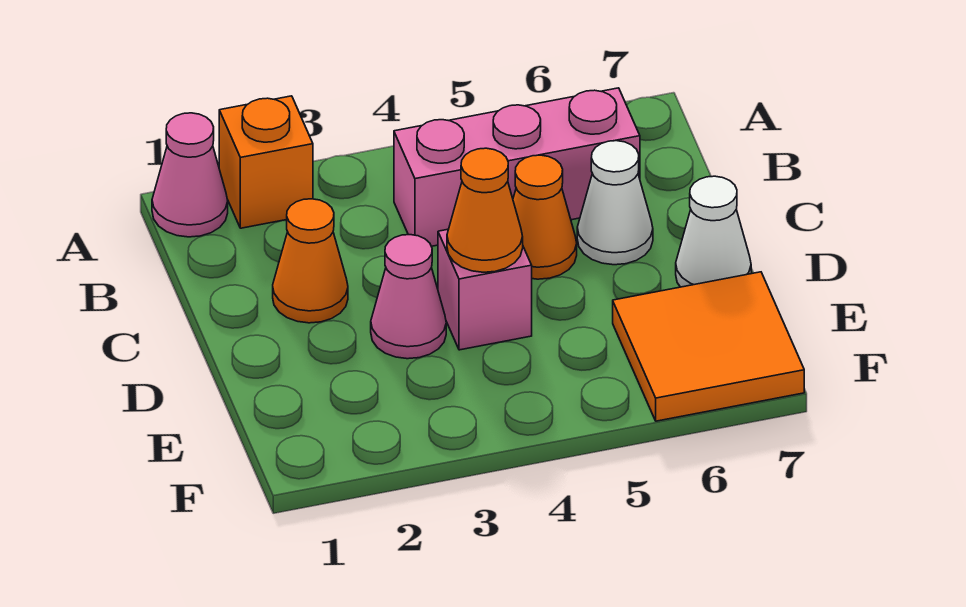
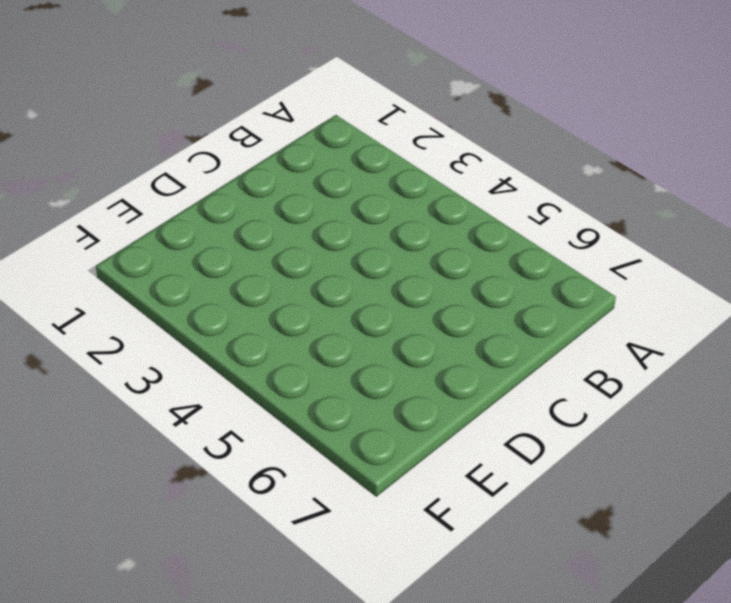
none -> pink 1x1 cone [152,113,228,237]
none -> orange 1x1 brick [219,96,313,228]

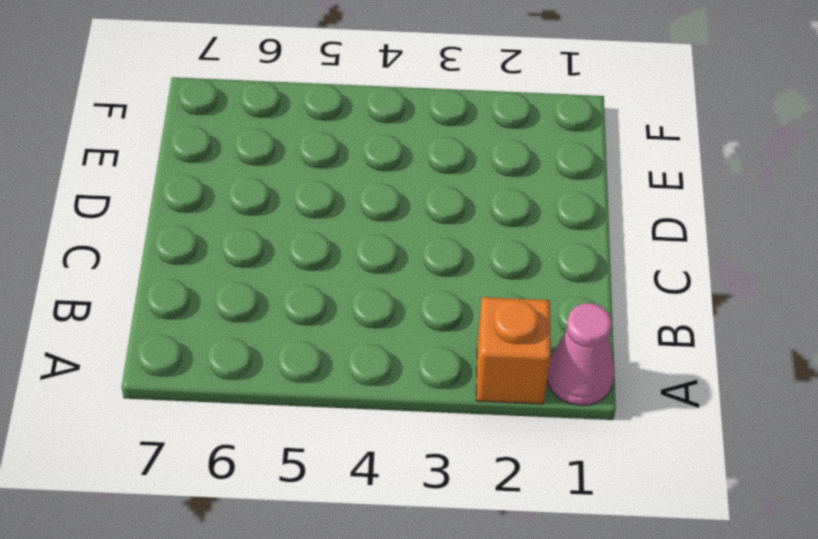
none -> pink 1x3 brick [394,88,640,246]
none -> orange 1x1 cone [273,199,348,323]

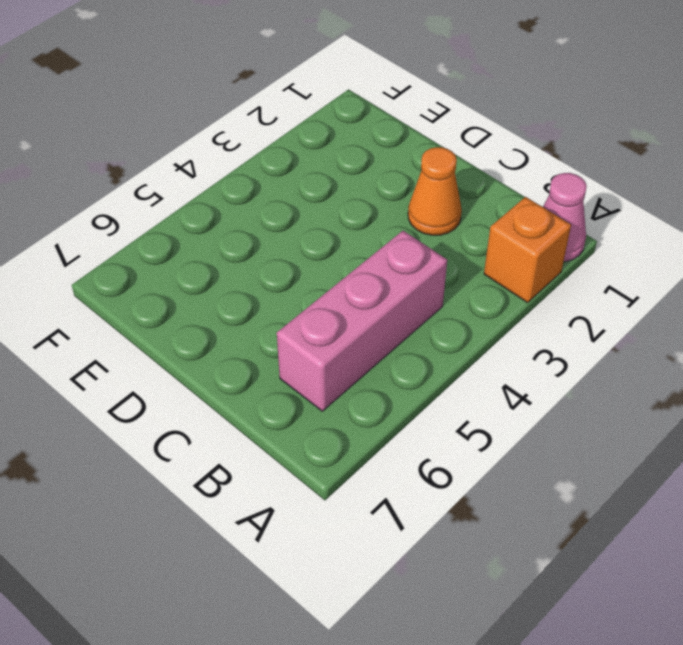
none -> orange 1x1 cone [513,155,577,279]
none -> white 1x1 cone [577,141,653,265]

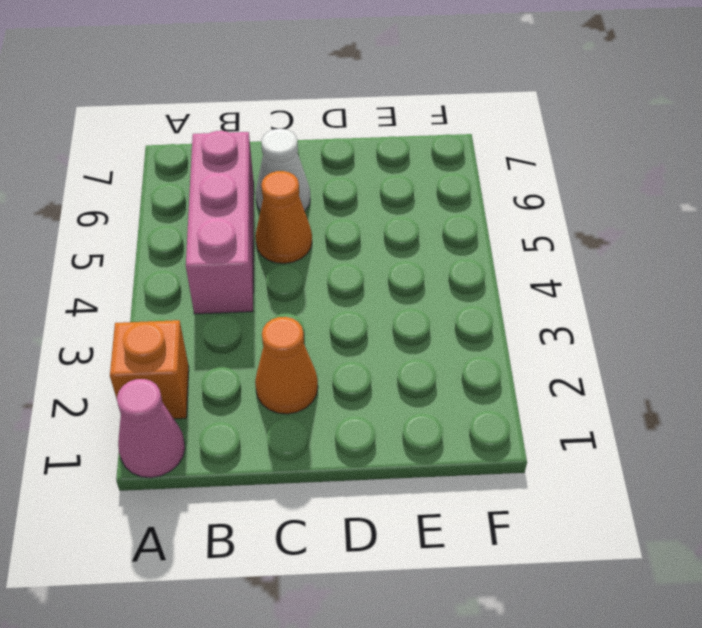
none -> pink 1x1 cone [371,235,446,359]
none -> pink 1x1 brick [438,229,532,350]

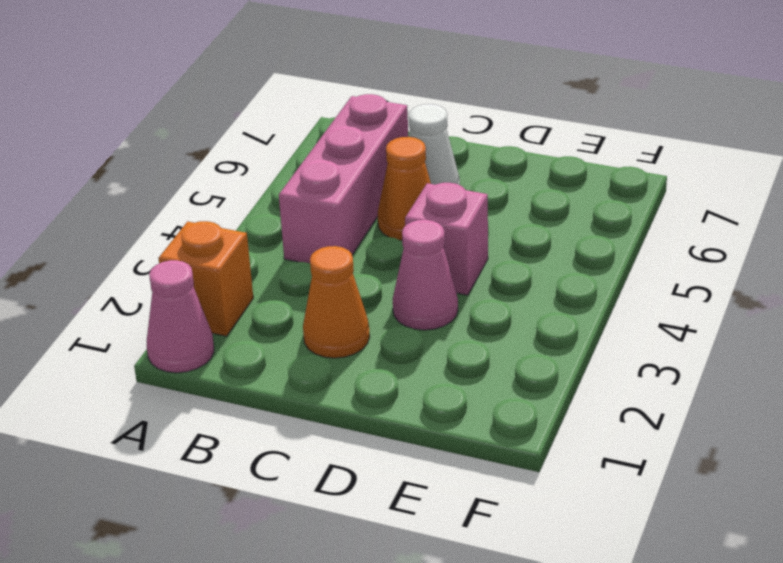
none -> white 1x1 cone [676,176,751,287]
none -> orange 2x2 tile [613,272,804,421]

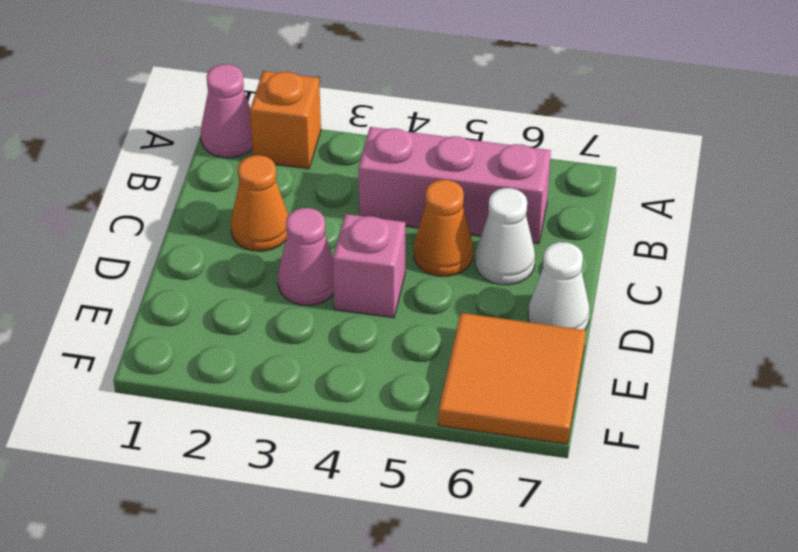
none -> orange 1x1 cone [447,148,523,272]

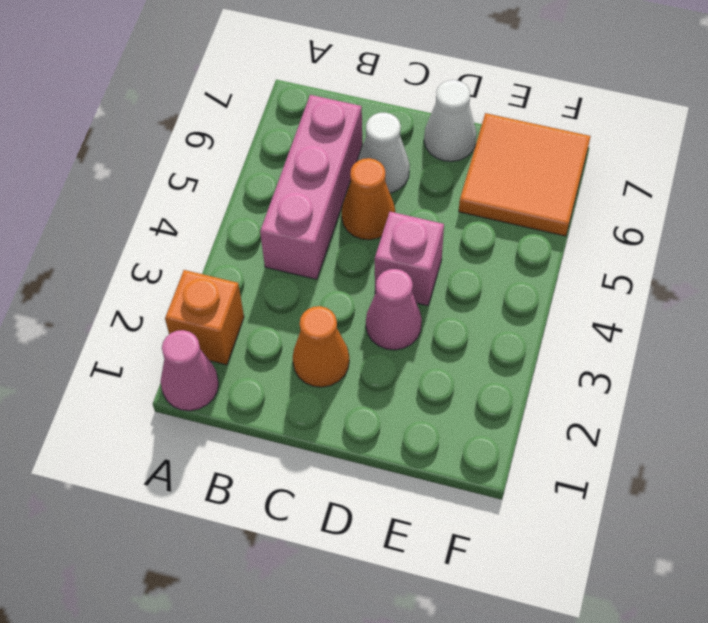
none -> orange 1x1 cone [447,148,523,272]

